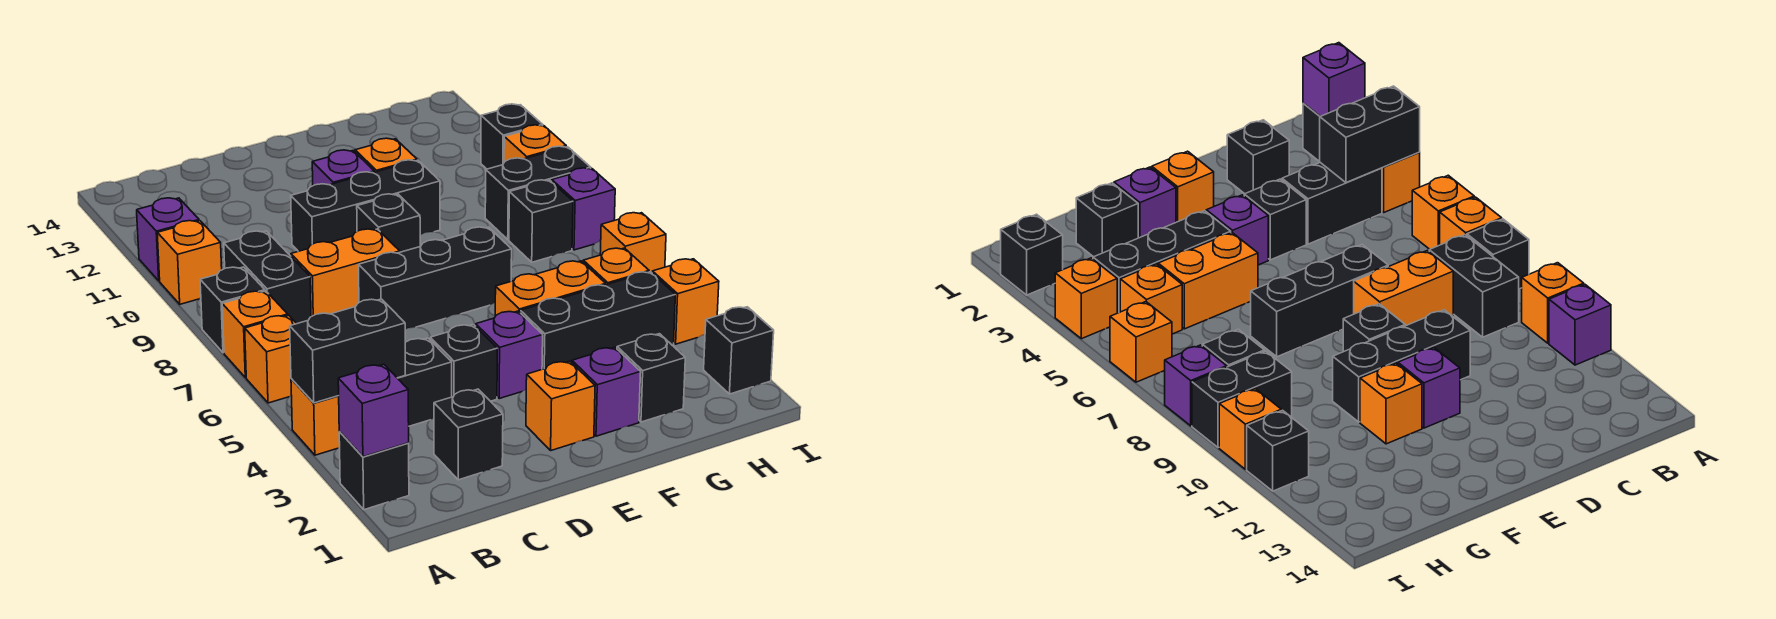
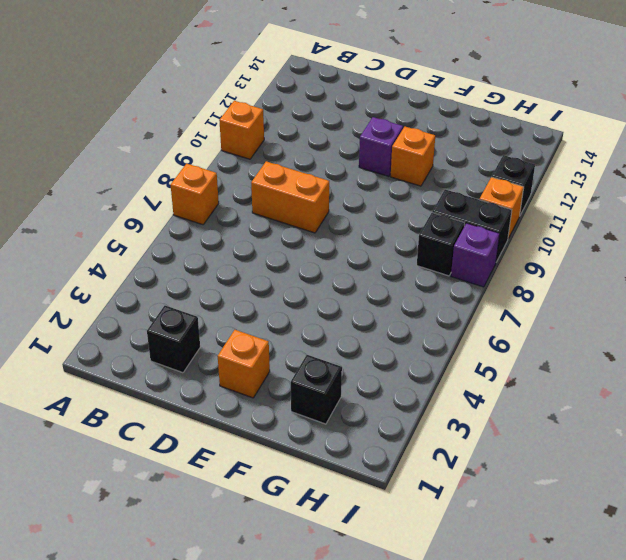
none -> black 1x1 brick [339,432,409,510]
none -> orange 1x1 brick [291,379,340,455]
none -> orange 1x1 brick [245,315,296,403]
none -> black 1x1 brick [200,267,265,353]

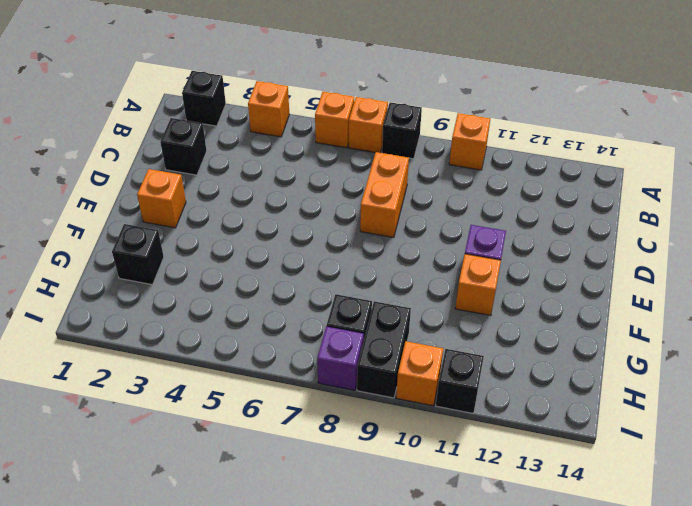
none -> purple 1x1 brick [137,198,199,281]
none -> black 1x2 brick [398,338,452,426]
none -> black 1x2 brick [224,231,311,324]
none -> black 1x1 brick [430,324,497,401]

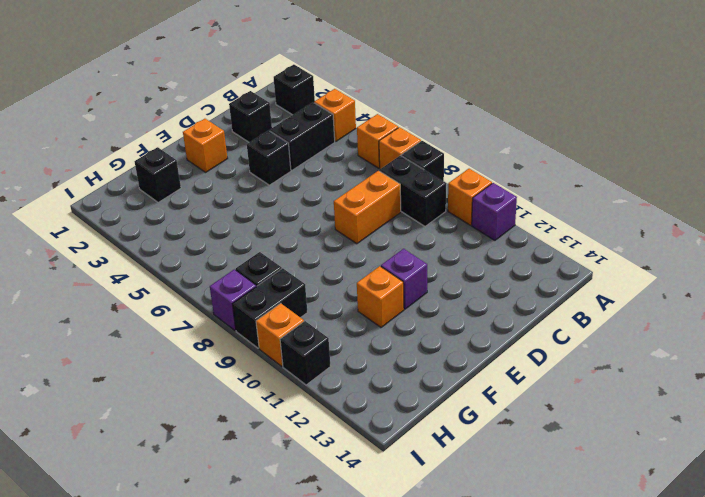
none -> black 1x3 brick [359,227,512,329]
none -> black 1x3 brick [291,160,440,251]
none -> purple 1x1 brick [476,311,543,398]
none -> black 1x1 brick [357,194,420,252]

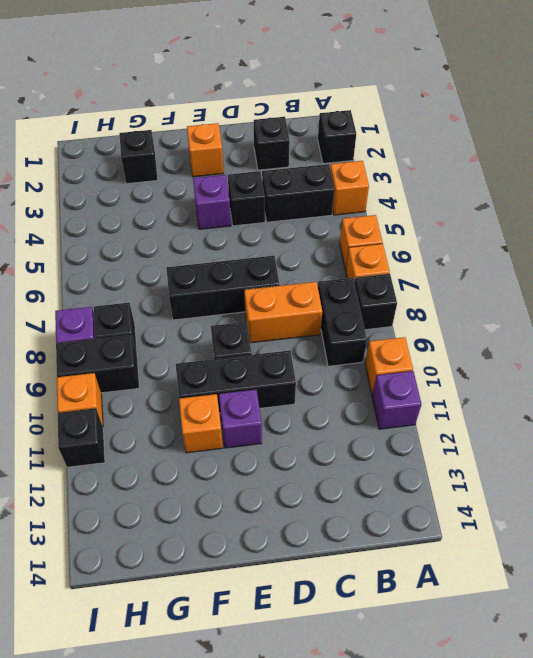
none -> purple 1x1 brick [572,347,641,436]
none -> black 1x3 brick [521,272,675,369]
none -> orange 1x2 brick [495,261,606,316]
none -> orange 1x1 brick [583,248,649,285]

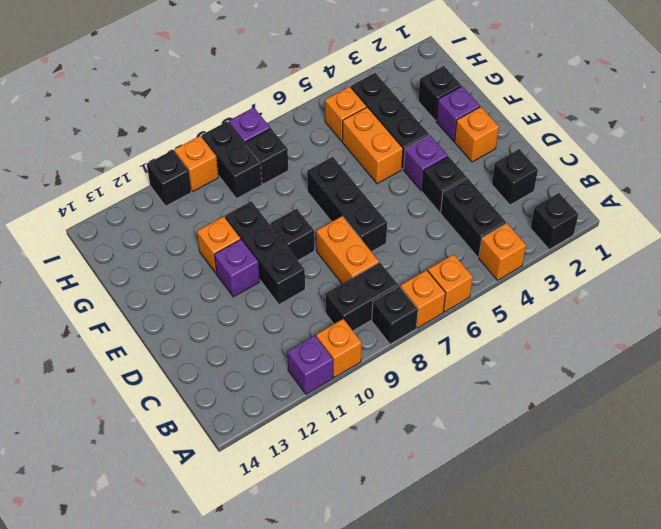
none -> black 1x1 brick [704,307,774,394]
none -> orange 1x1 brick [652,259,719,344]
none -> orange 1x1 brick [600,213,666,273]
none -> purple 1x1 brick [338,364,409,457]

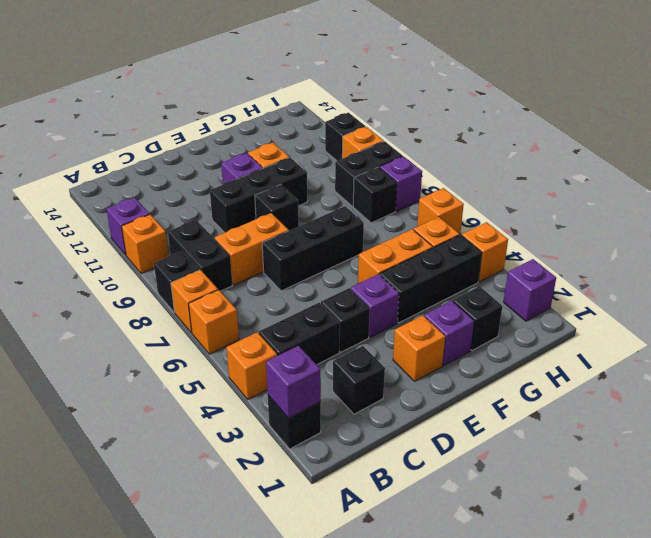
purple 1x1 brick [503,259,556,321] -> black 1x1 brick [704,307,774,394]
none -> black 1x2 brick [290,299,405,403]

